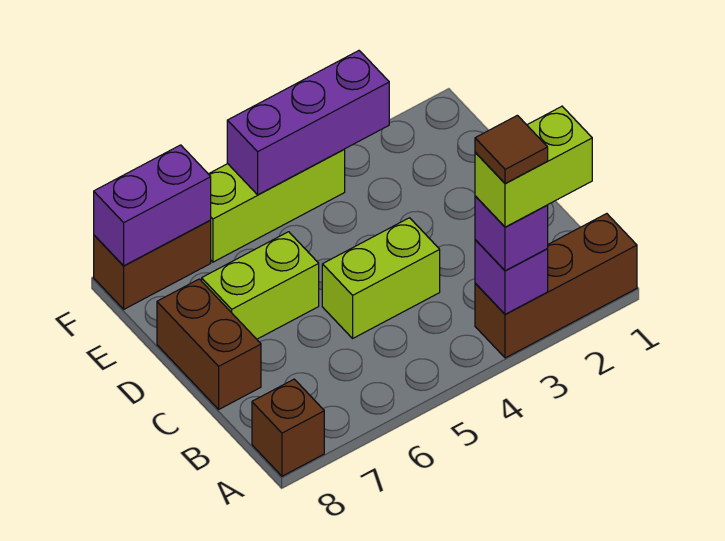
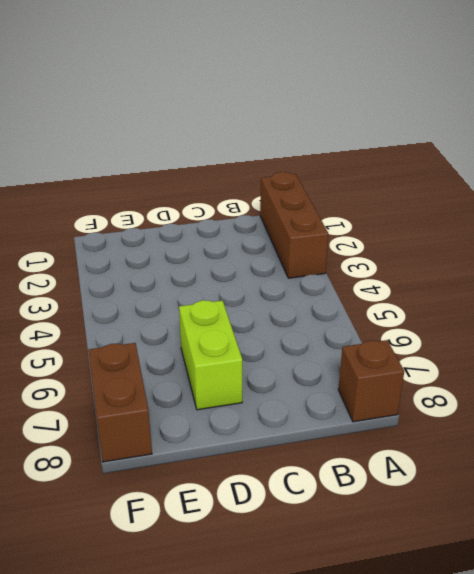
none -> lime 1x2 brick [322,218,440,338]
none -> brown 1x2 brick [157,279,261,409]
none -> lime 1x3 brick [209,149,345,262]

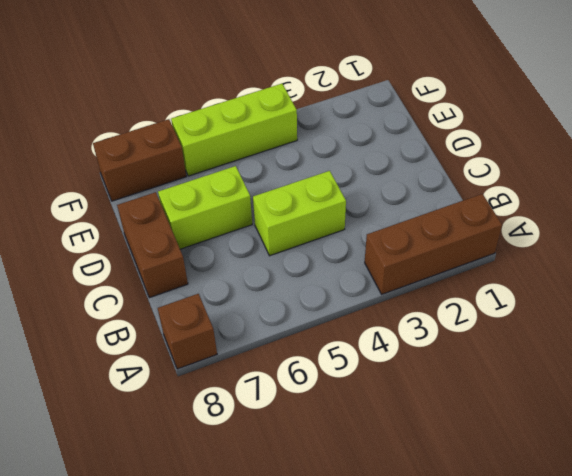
none -> purple 1x1 brick [475,240,548,315]
none -> purple 1x3 brick [227,51,389,195]
none -> purple 1x2 brick [94,145,211,266]

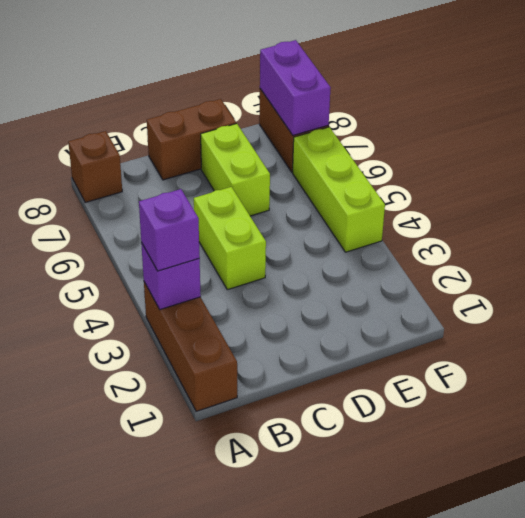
none -> purple 1x3 brick [227,51,389,195]
none -> lime 1x2 brick [475,106,592,227]
none -> brown 1x1 tile [475,115,548,183]

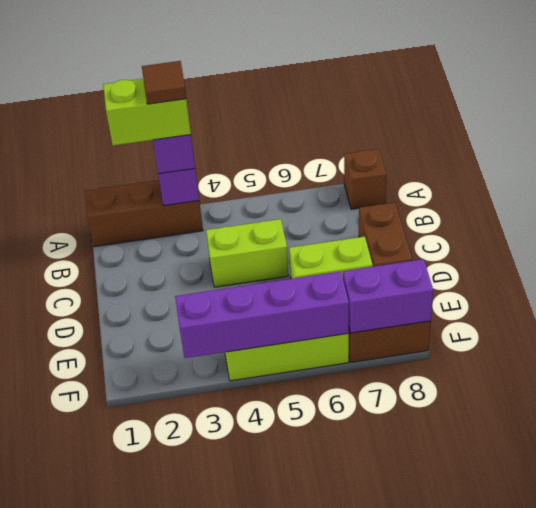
purple 1x4 brick [175,271,349,358] -> purple 1x3 brick [227,51,389,195]

